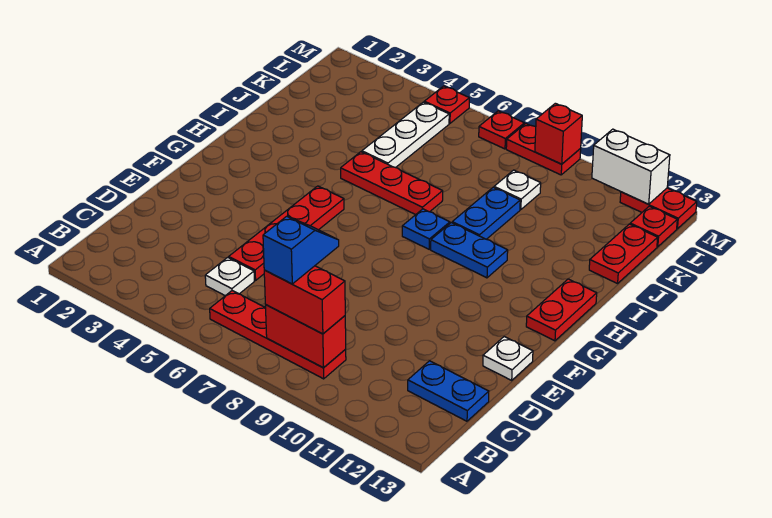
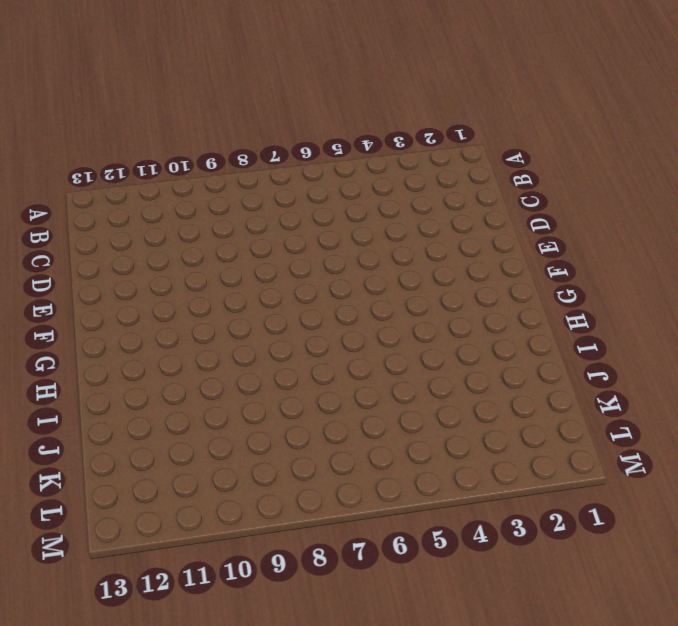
none -> red 1x4 plate [210,291,346,379]
none -> white 1x1 plate [205,257,254,296]
none -> blue 1x2 plate [408,361,489,421]

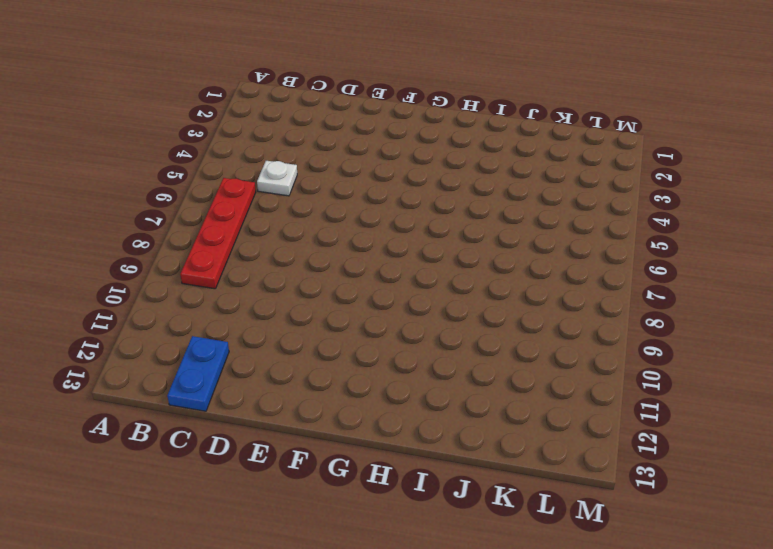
none -> red 1x4 plate [229,186,344,281]
none -> white 1x1 plate [483,337,533,380]
none -> red 1x2 plate [526,279,597,341]

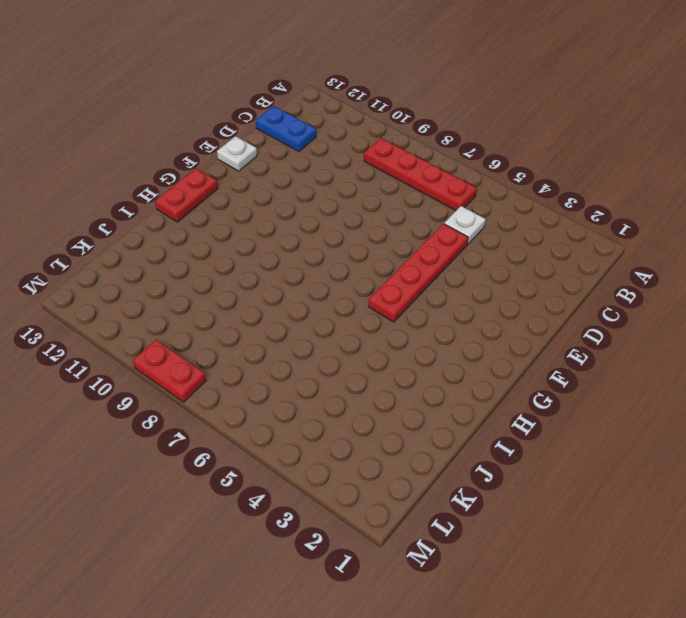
none -> blue 1x1 plate [402,209,450,249]
none -> blue 1x2 plate [431,223,508,278]
none -> red 1x3 plate [341,152,443,215]

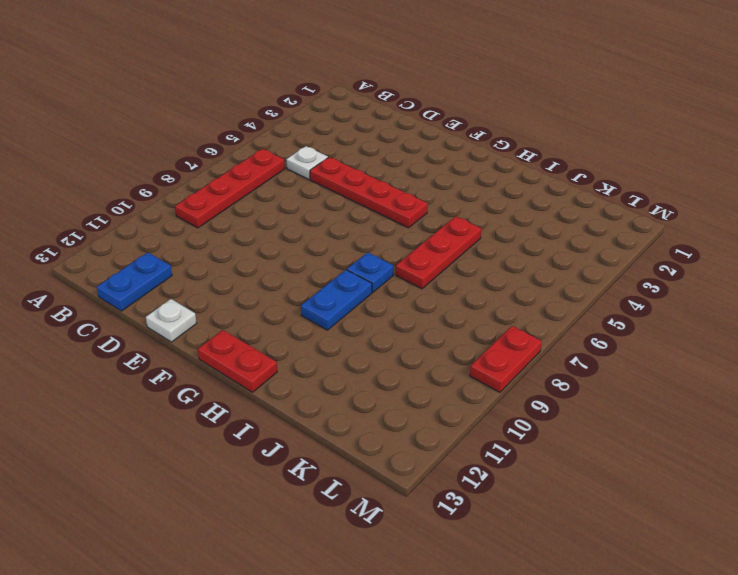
none -> blue 1x2 plate [452,187,520,239]
none -> white 1x3 plate [362,102,449,168]
none -> red 1x2 plate [589,224,658,284]

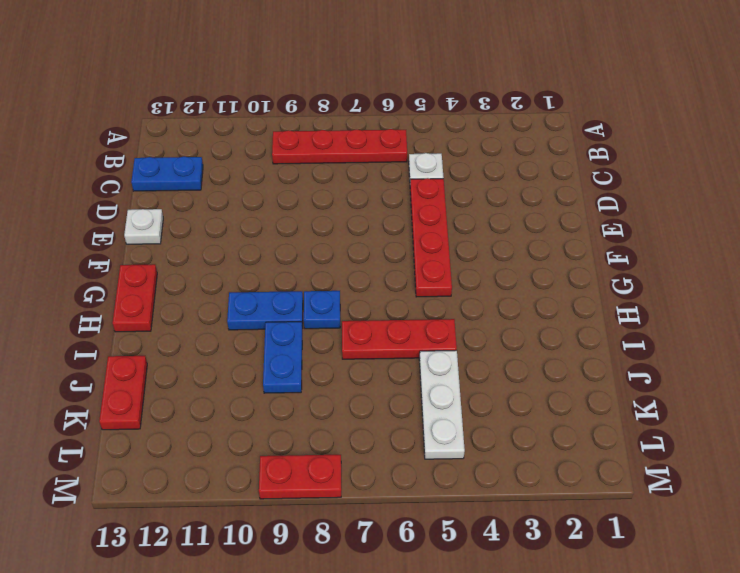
none -> white 1x1 plate [494,170,541,210]
none -> red 1x1 plate [630,206,677,247]
none -> red 1x1 plate [424,86,469,123]

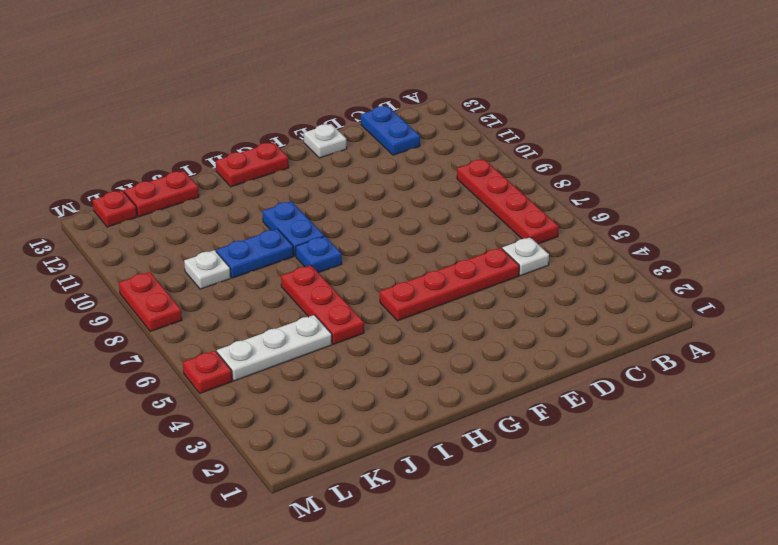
none -> red 1x1 plate [479,111,524,149]
none -> red 1x2 plate [620,188,697,229]
none -> red 1x2 brick [265,305,346,368]

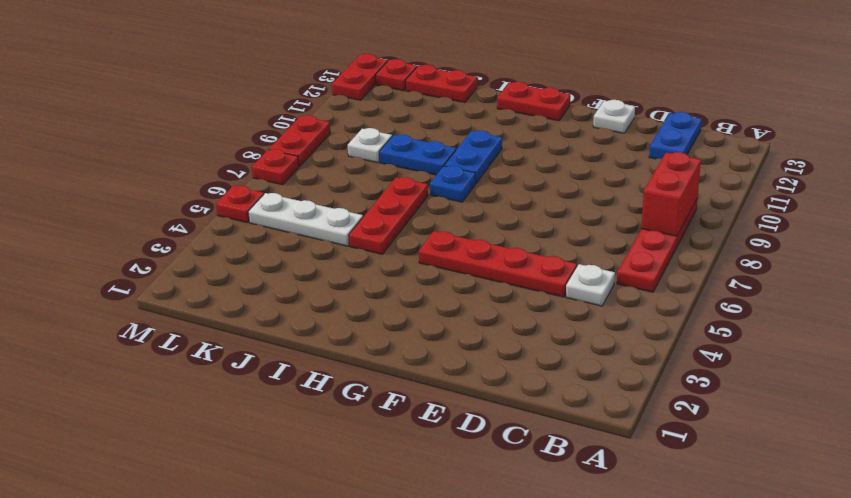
none -> red 1x1 brick [535,103,582,164]
none -> white 1x2 brick [592,129,670,204]
none -> red 1x2 brick [264,266,345,334]

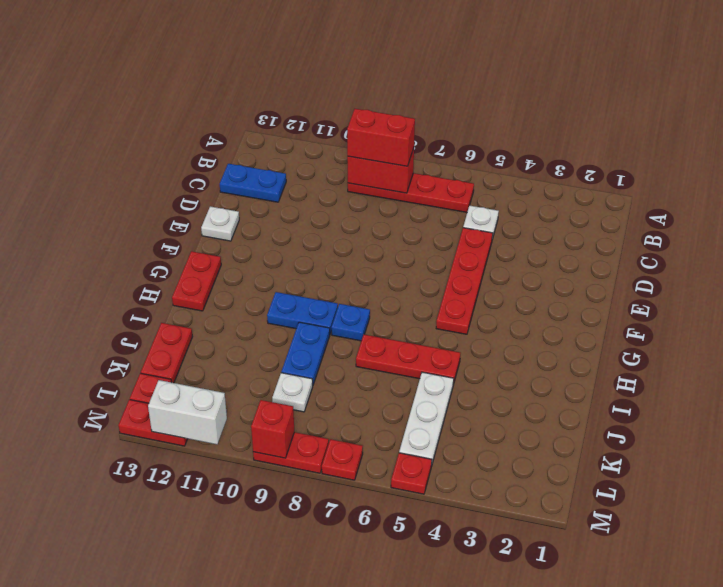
none -> blue 1x2 slope [263,216,339,284]

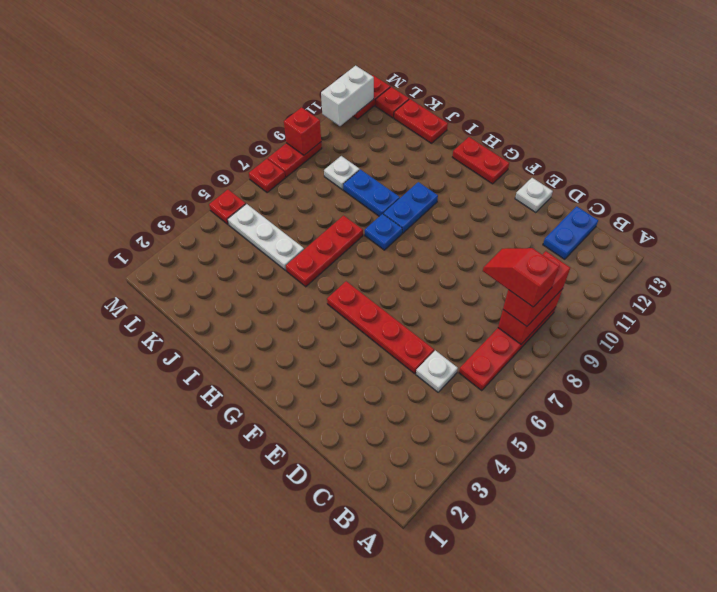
red 1x2 slope [483,248,559,307] -> blue 1x2 slope [263,216,339,284]

